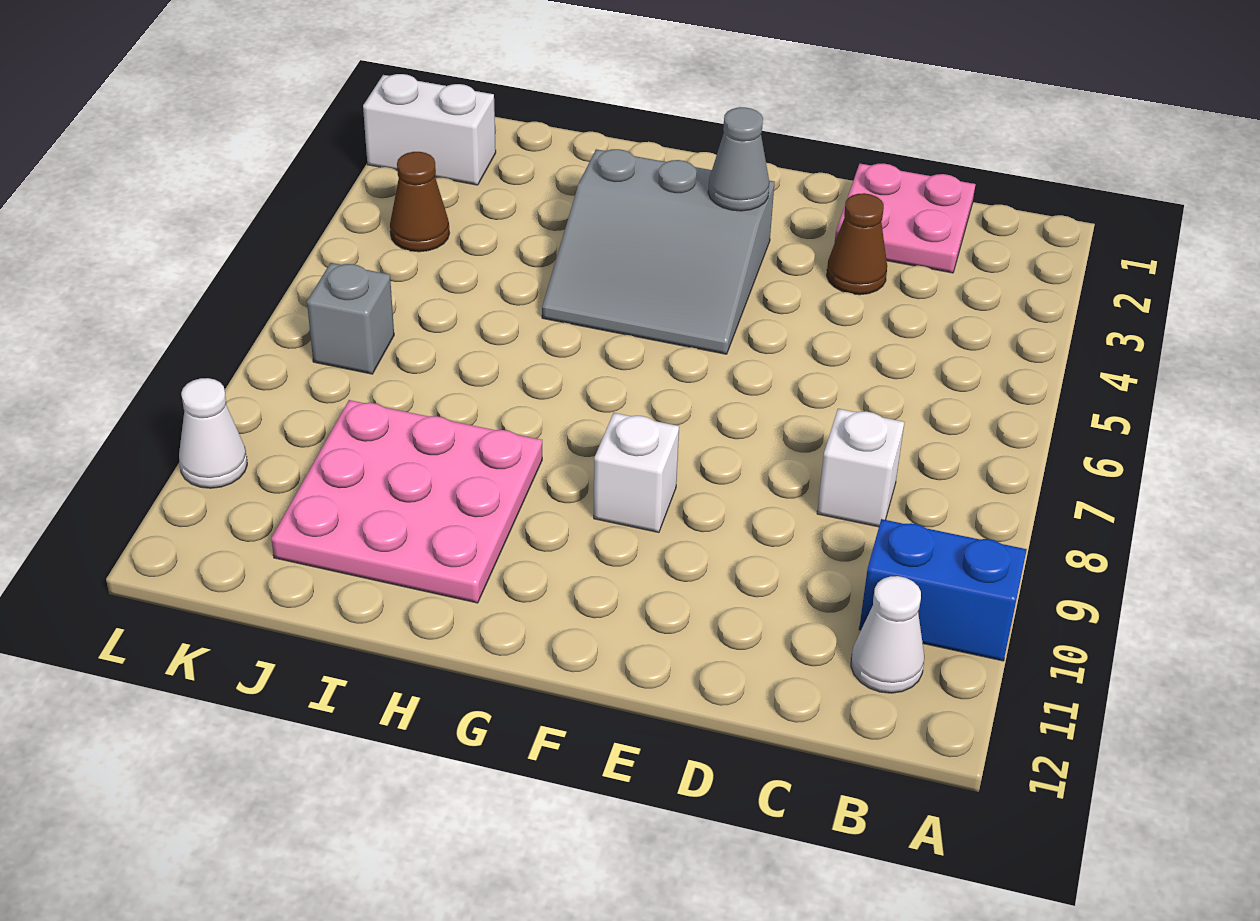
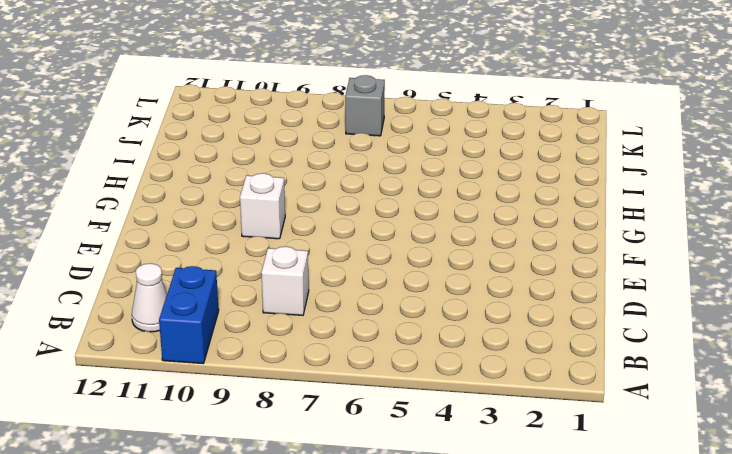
none -> pink 2x2 plate [835,163,975,273]
none -> brown 1x1 cone [827,193,887,295]
none -> grey 3x3 slope [542,149,775,354]

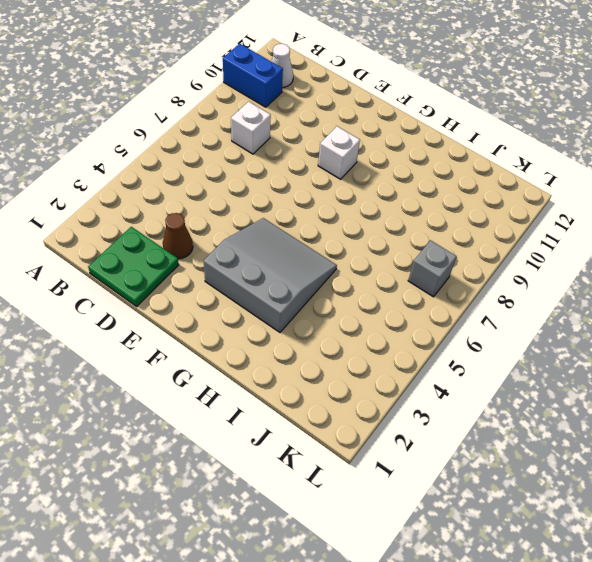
green 2x2 plate [88,227,179,306] -> pink 2x2 plate [835,163,975,273]
none -> pink 3x3 plate [271,400,542,603]
none -> white 1x2 brick [363,74,496,185]
none -> brown 1x1 cone [390,152,449,252]

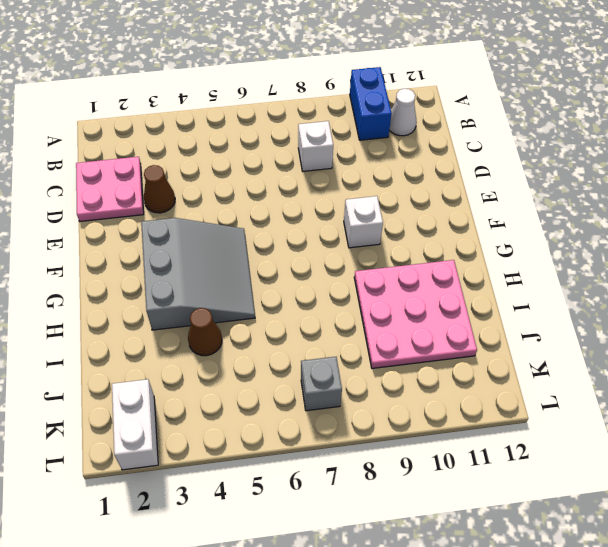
brown 1x1 cone [188,308,222,356] -> brown 1x1 cone moved to [390,152,449,252]
none -> white 1x1 cone [179,378,247,488]
none -> grey 1x1 cone [708,107,769,211]

